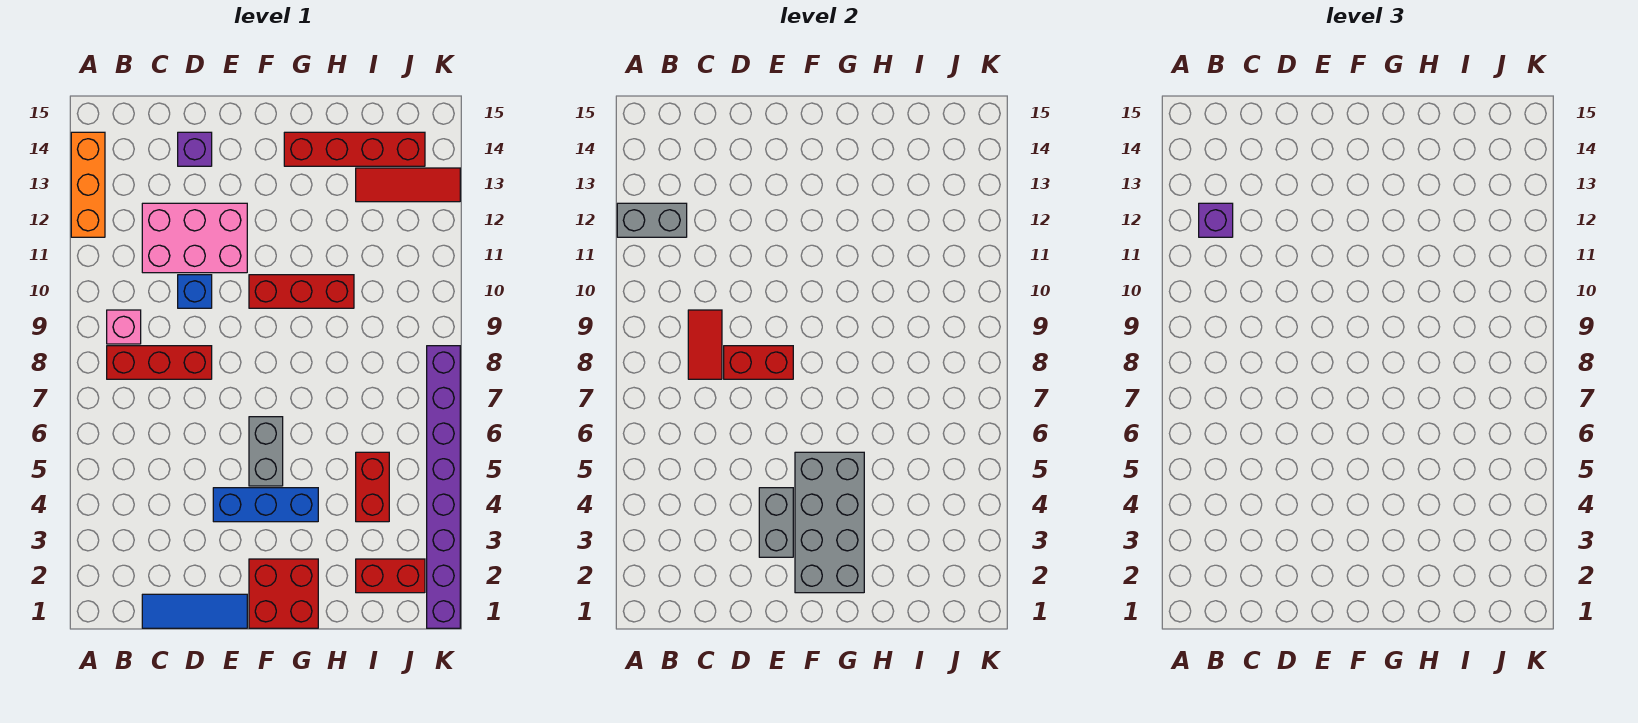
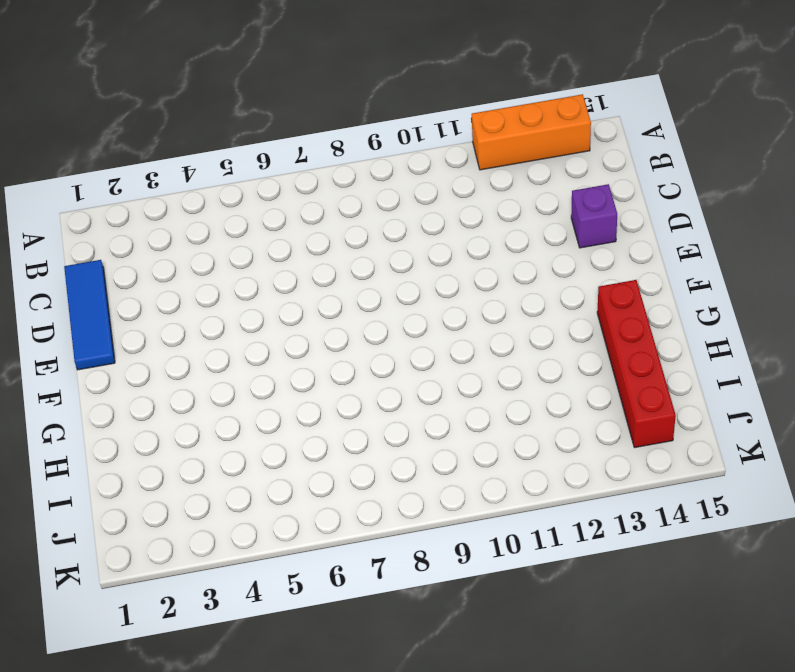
none -> red 1x3 brick [107,346,212,379]
none -> pink 1x1 brick [107,310,141,344]
none -> pink 2x3 brick [142,203,247,273]

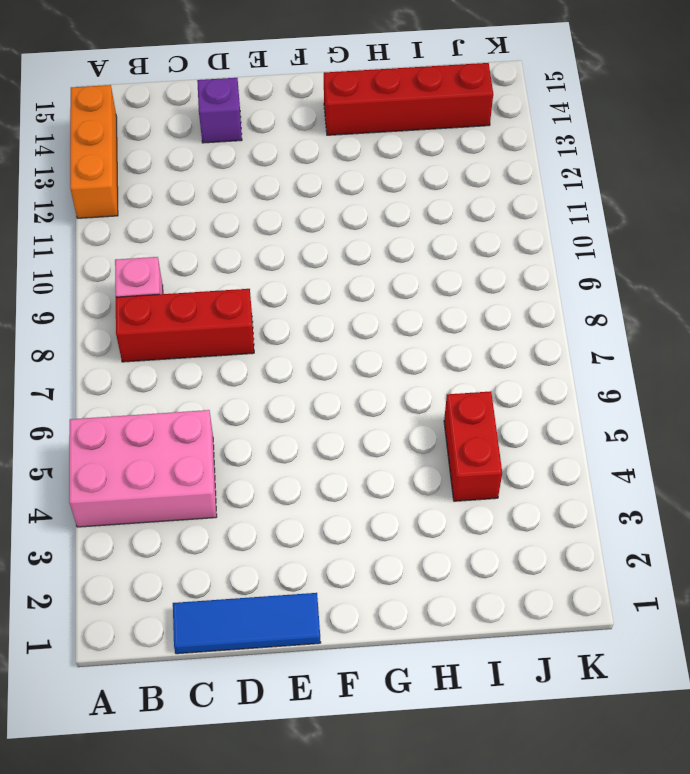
pink 2x3 brick [69,410,217,527] -> pink 2x3 brick moved to [142,203,247,273]
none -> blue 1x1 brick [178,275,212,308]
none -> blue 1x3 brick [213,488,318,522]
none -> red 2x2 brick [249,559,318,628]

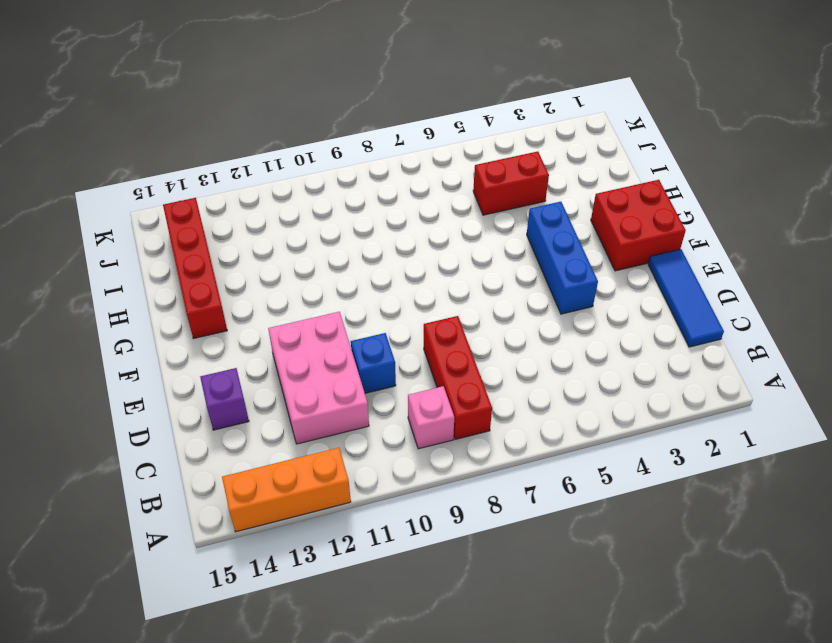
none -> grey 1x2 brick [249,417,283,486]
none -> red 1x3 brick [249,275,354,308]
none -> red 1x2 brick [356,559,425,593]

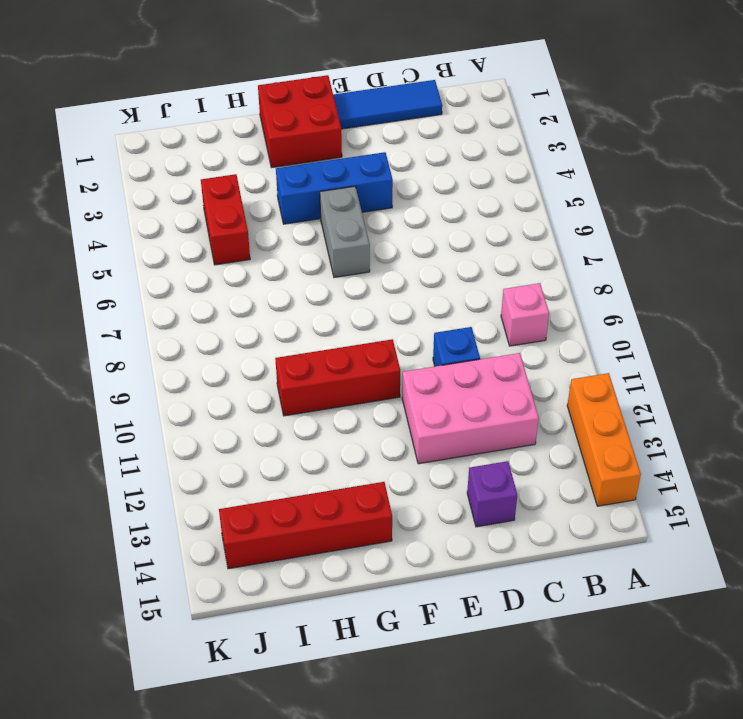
none -> red 1x3 brick [107,346,212,379]
none -> red 1x2 brick [356,559,425,593]
none -> red 1x3 tile [356,168,460,202]

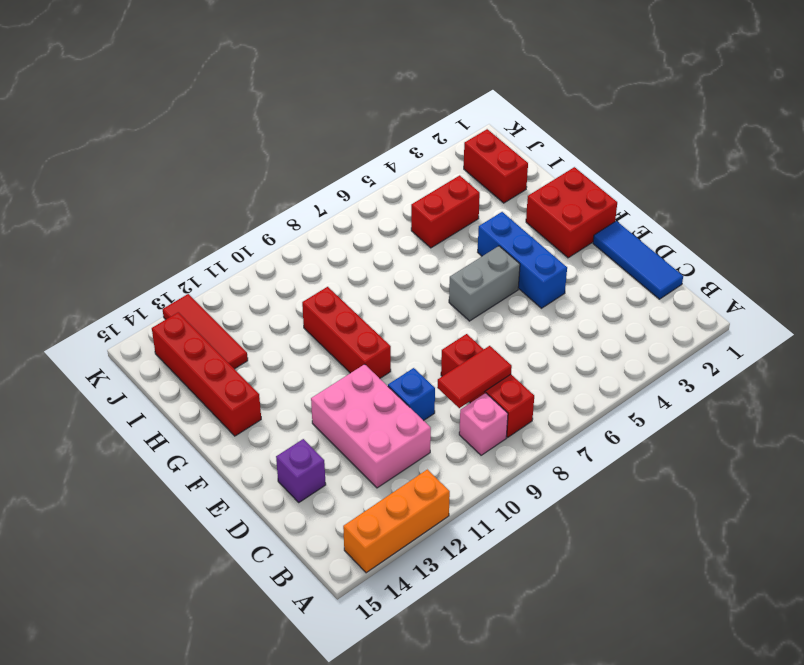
none -> purple 1x8 brick [427,346,460,628]
none -> grey 1x2 brick [617,203,687,237]
none -> red 1x2 brick [724,346,793,379]

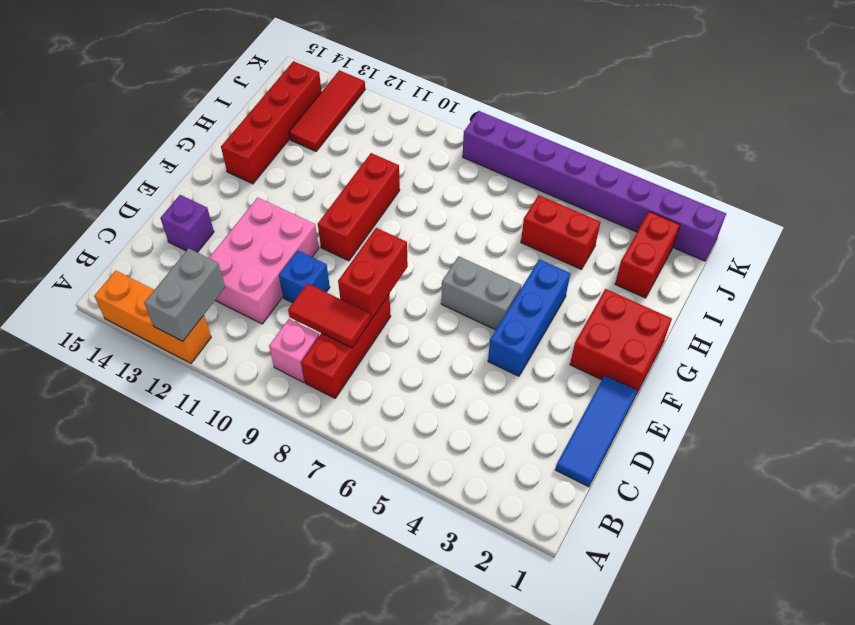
none -> grey 1x2 brick [759,488,793,557]
none -> grey 2x4 brick [795,452,864,593]
none -> purple 1x1 brick [1199,203,1233,237]

